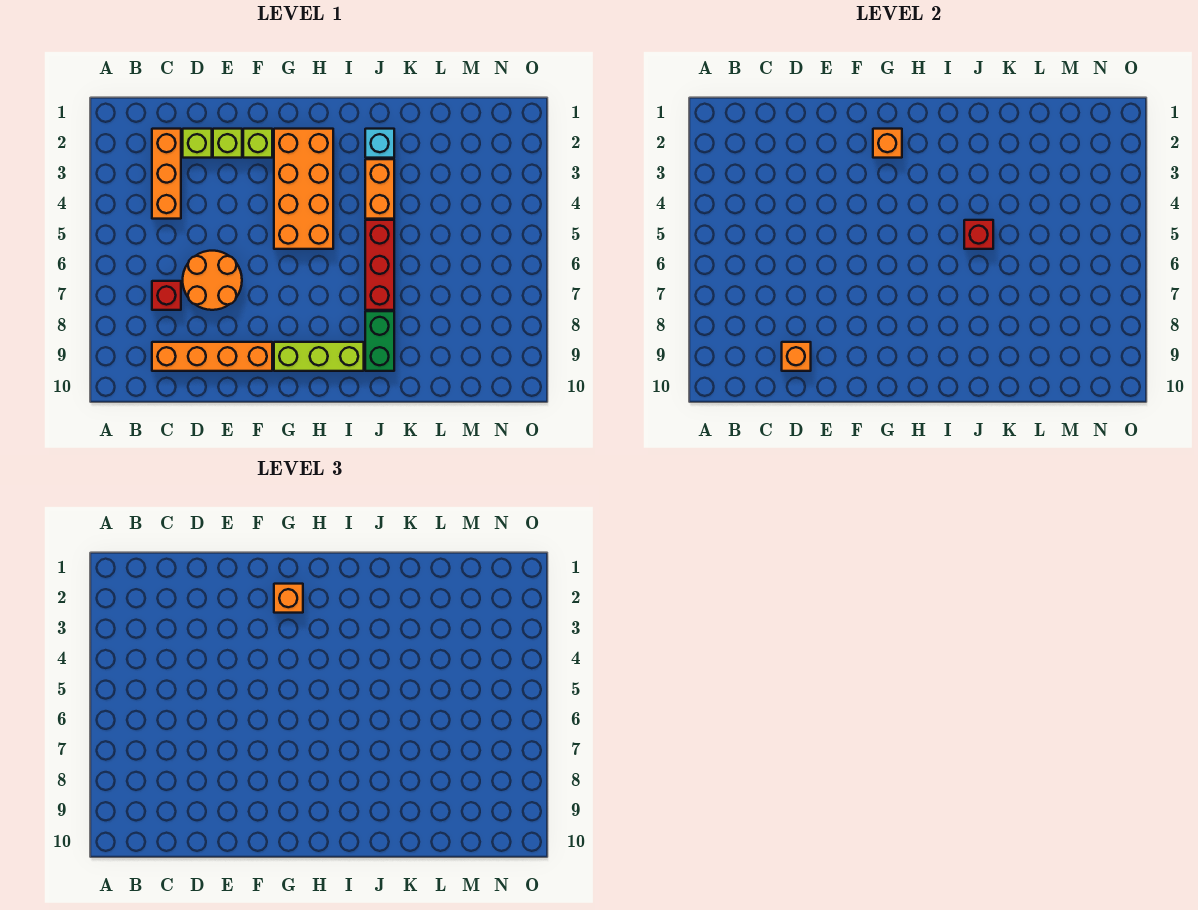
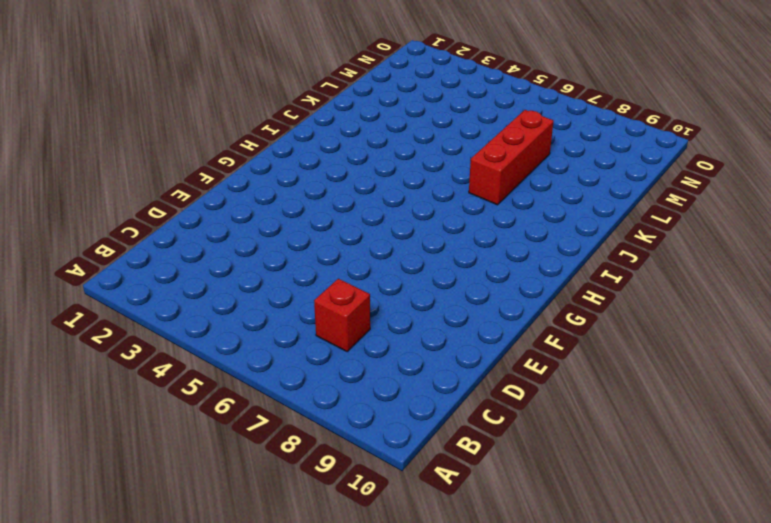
red 1x3 brick [469,110,554,205] -> red 1x3 brick turned to [365,220,394,310]
none -> orange 1x3 brick [152,129,181,219]
none -> orange 1x4 brick [152,342,272,371]
none -> lime 1x1 brick [183,129,212,158]

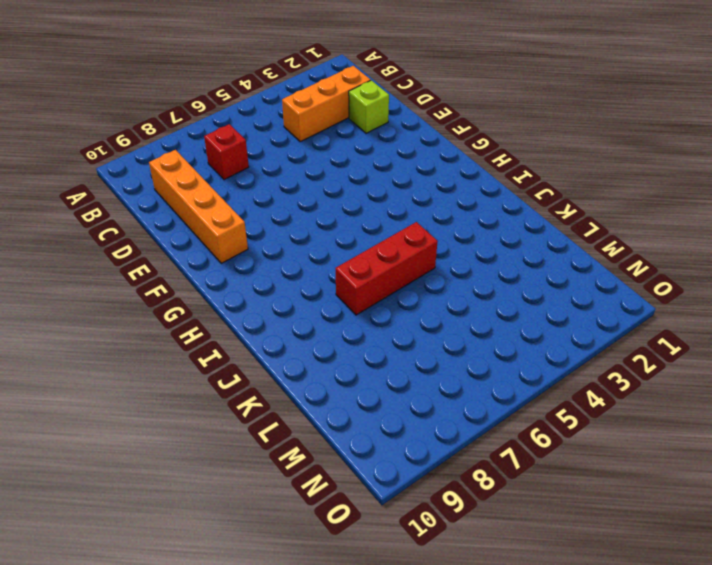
none -> orange 2x2 round brick [183,251,242,310]
none -> lime 1x1 brick [213,129,242,158]
none -> lime 1x1 brick [243,129,272,158]

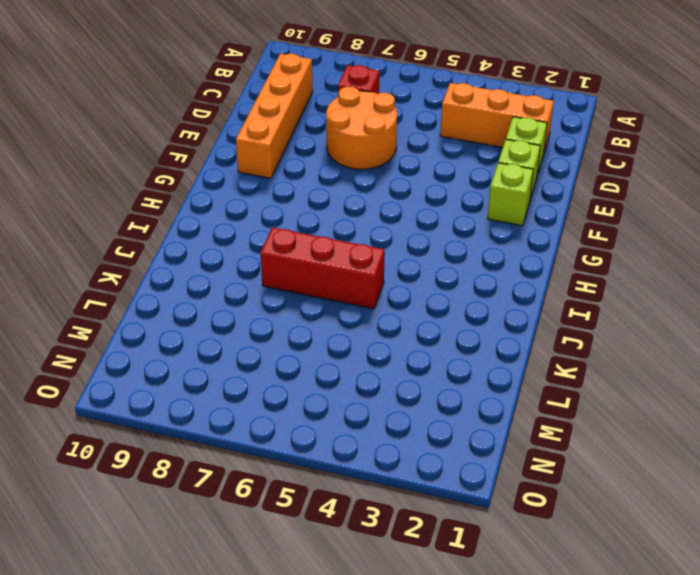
none -> orange 2x4 brick [274,129,333,249]
none -> lime 1x3 brick [274,342,364,371]
none -> cyan 1x1 brick [365,129,394,158]

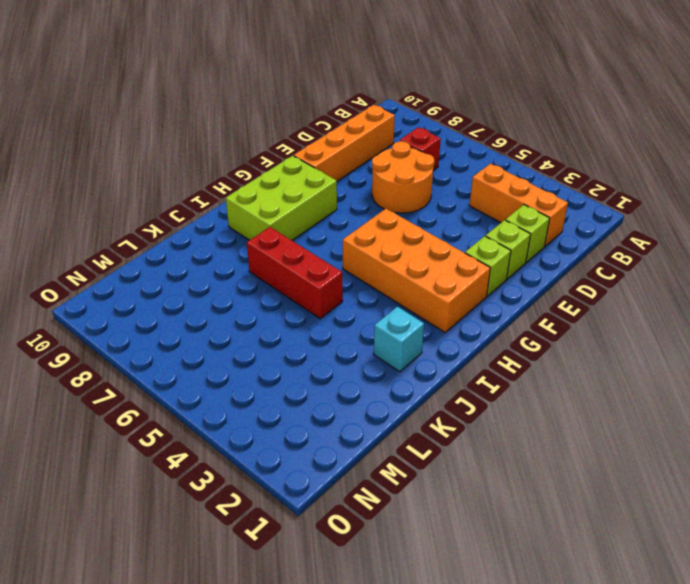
lime 2x3 brick [226,156,337,240] -> lime 1x3 brick [274,342,364,371]
none -> orange 1x2 brick [365,159,394,219]
none -> green 1x2 brick [365,311,394,371]
none -> orange 1x1 brick [782,342,811,371]

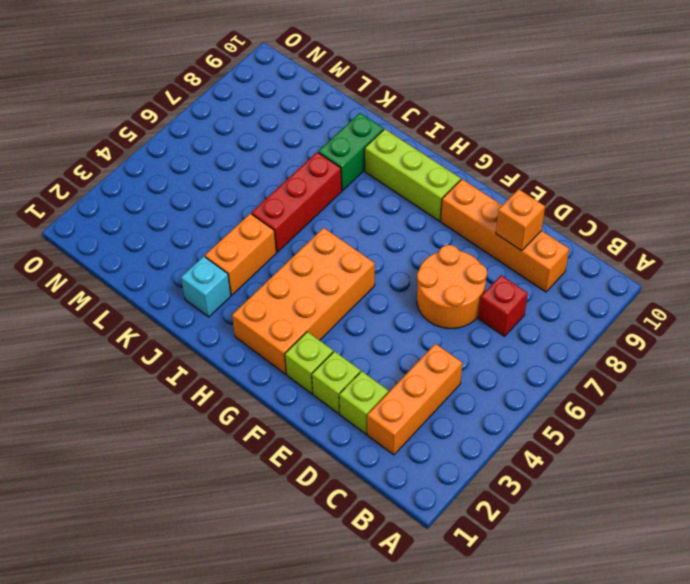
none -> orange 1x1 brick [873,129,902,158]
none -> red 1x1 brick [964,220,993,249]
none -> orange 1x1 brick [274,584,303,613]

